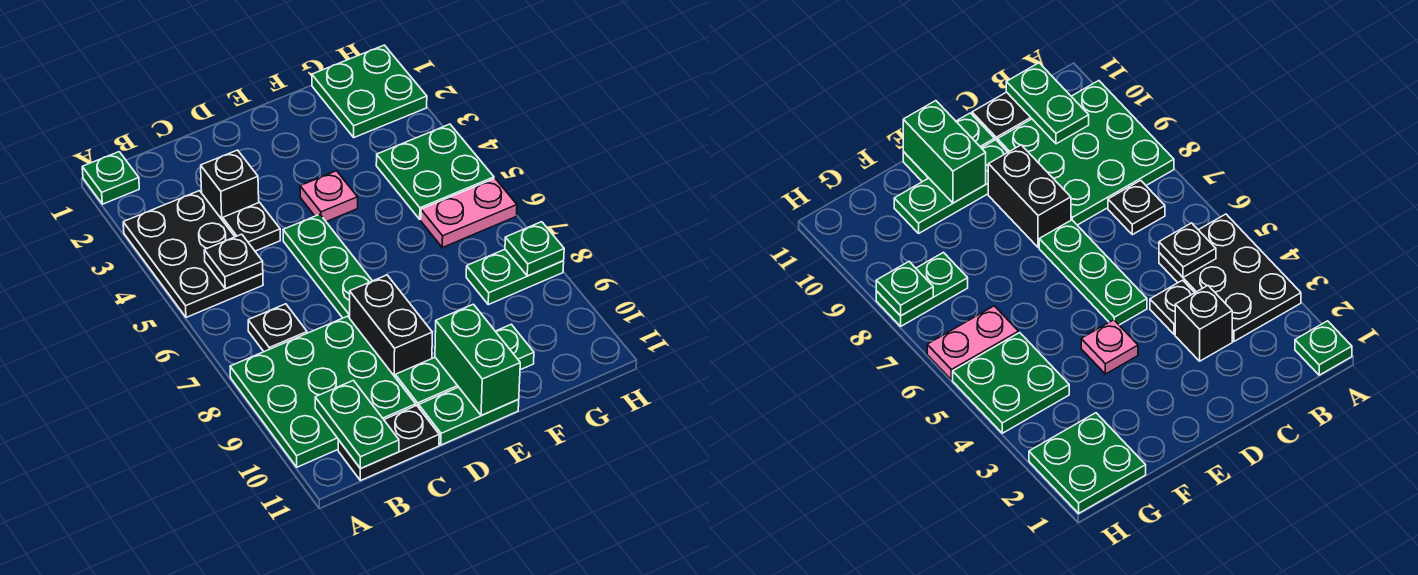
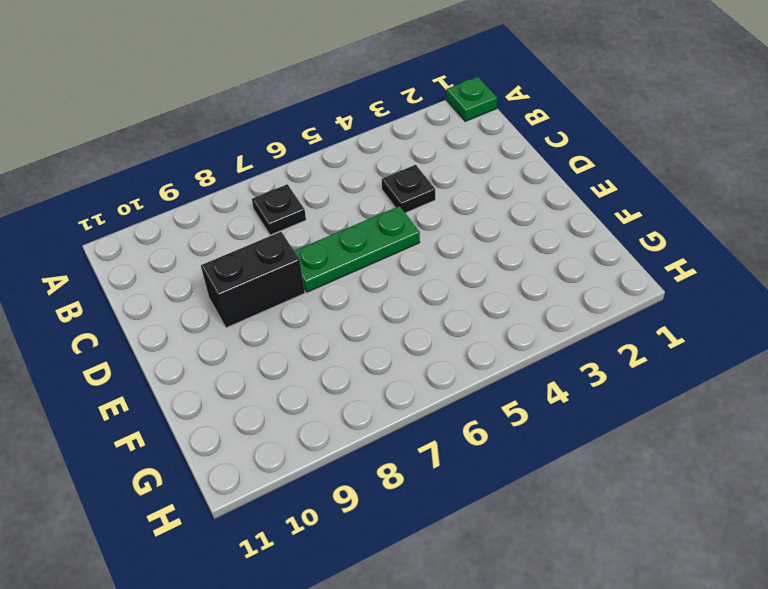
none -> black 2x3 plate [123,191,263,317]
none -> green 3x3 plate [230,316,416,467]
none -> black 1x2 plate [338,405,439,481]

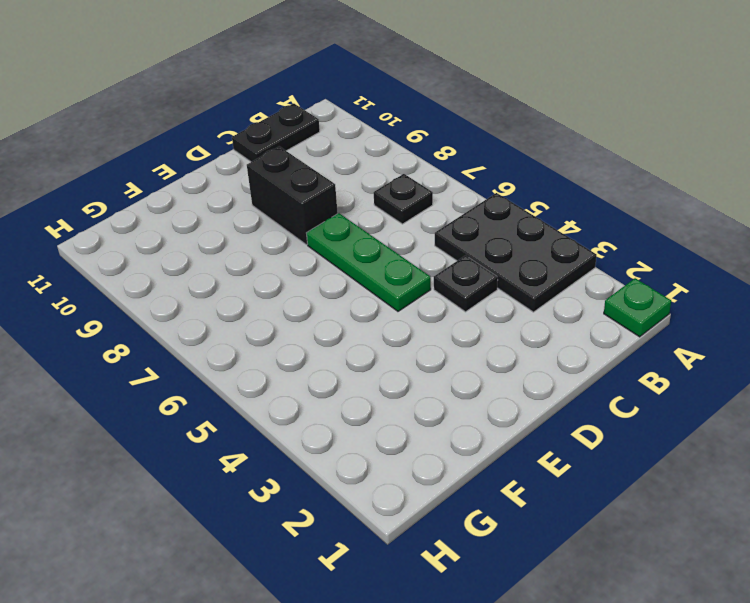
none -> green 3x3 plate [230,316,416,467]
none -> black 1x1 brick [201,150,259,220]
none -> green 1x3 plate [395,324,534,407]

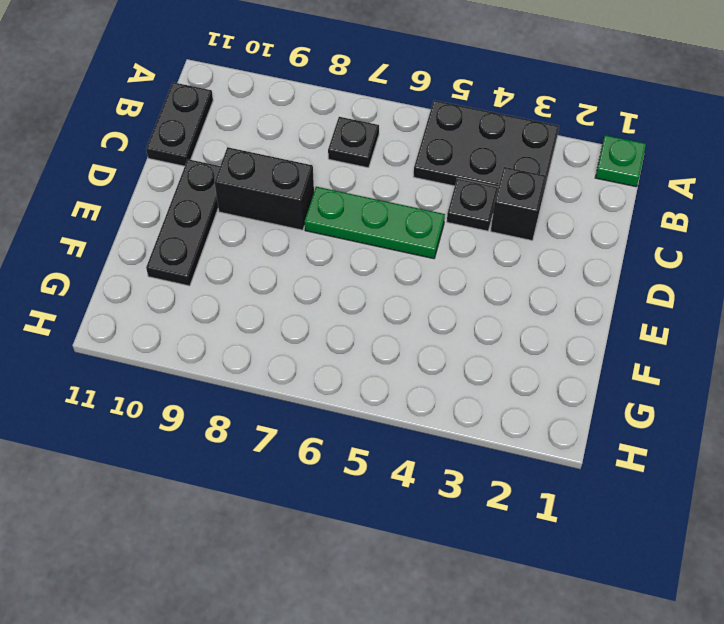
black 1x3 plate [146,159,220,286] -> green 1x3 plate [395,324,534,407]
none -> green 3x3 plate [230,316,416,467]
none -> green 1x2 plate [419,387,519,445]
none -> pink 1x1 plate [300,171,358,222]

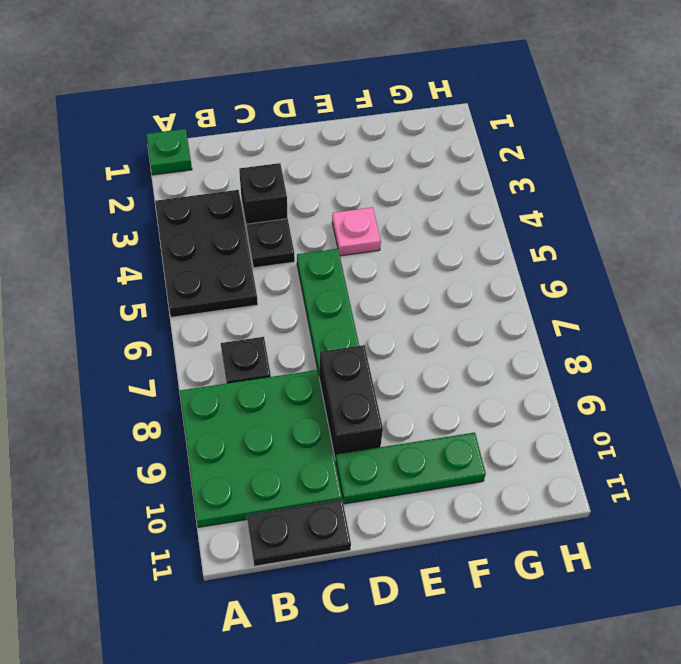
none -> green 1x2 plate [419,387,519,445]
none -> green 2x2 plate [312,45,427,137]
none -> green 2x2 plate [376,124,494,220]

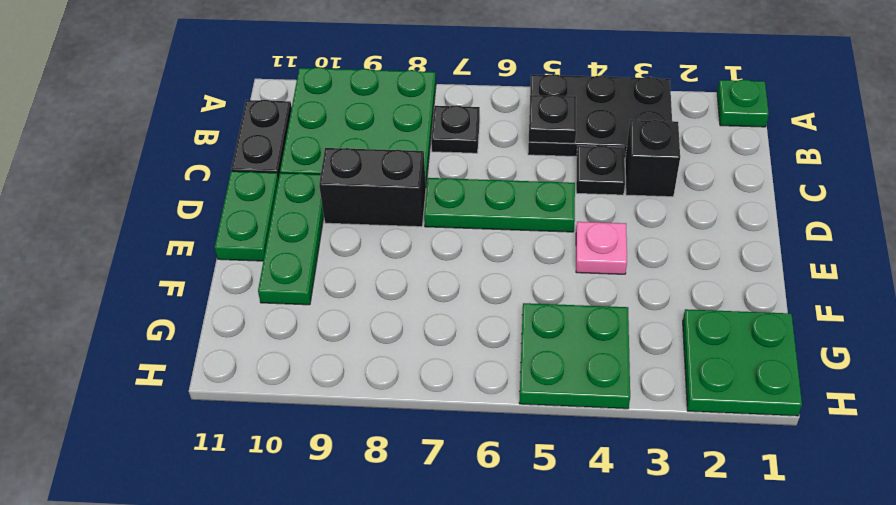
none -> pink 1x2 plate [421,179,517,248]
none -> green 1x2 plate [466,250,564,305]
none -> green 1x2 plate [315,380,399,468]

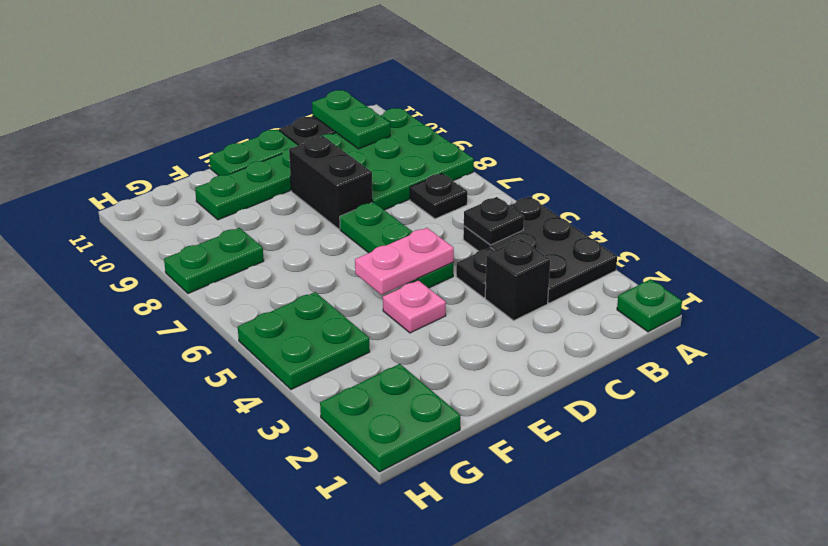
pink 1x2 plate [355,228,454,295] -> pink 1x2 plate moved to [421,179,517,248]
none -> green 1x2 brick [435,304,520,416]
none -> green 1x1 plate [505,222,564,276]

